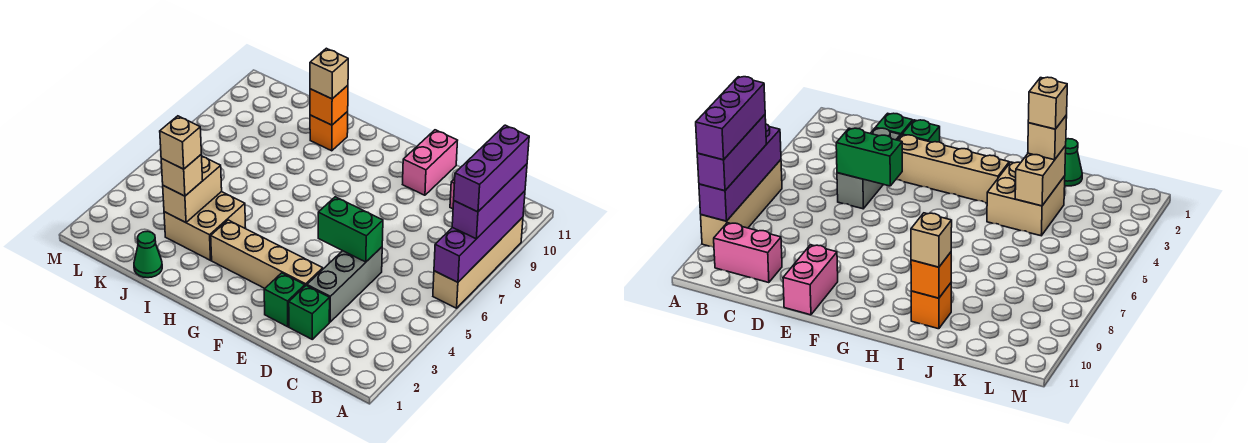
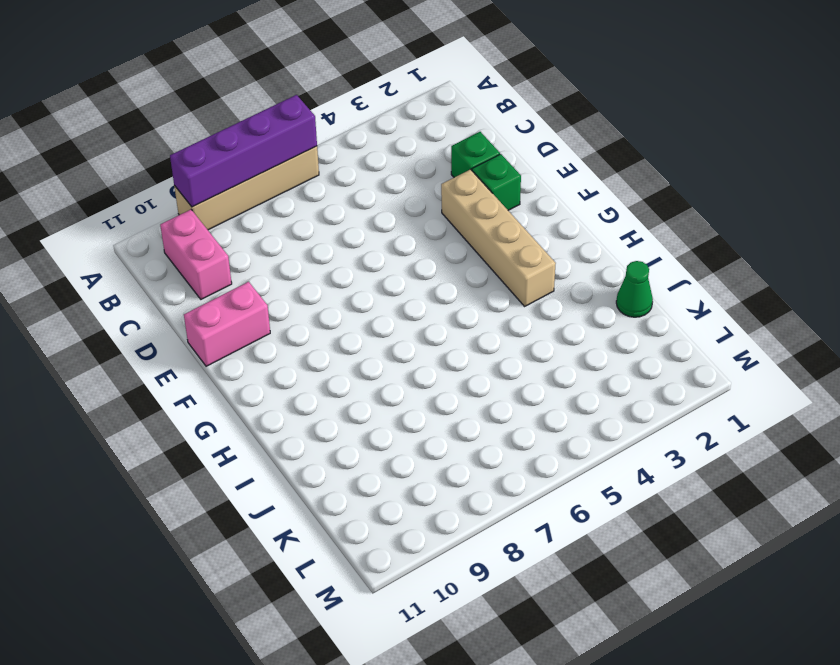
none -> grey 1x3 brick [307,247,382,322]
none -> tan 2x2 brick [164,192,246,260]
none -> orange 1x1 brick [310,112,348,151]

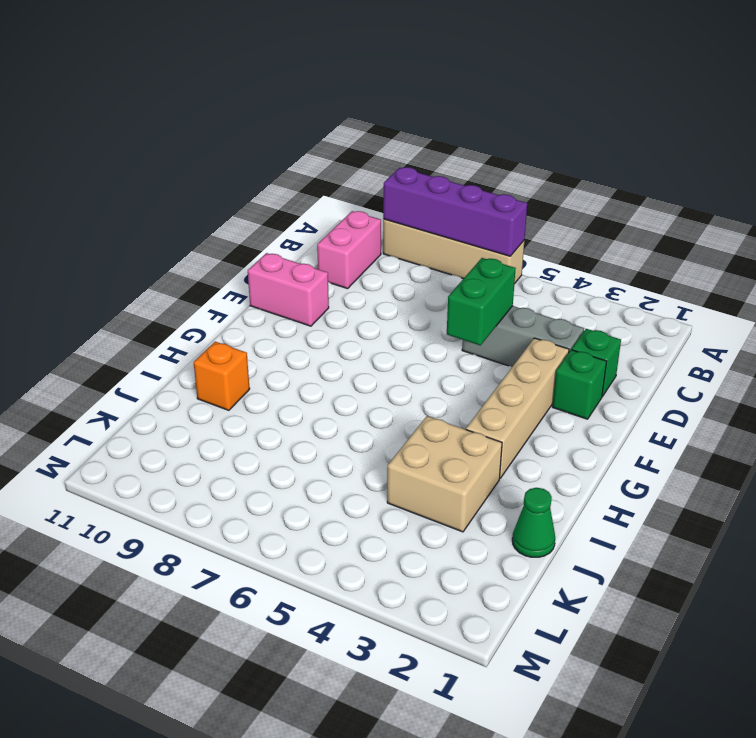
none -> orange 1x1 brick [310,85,348,125]
none -> tan 1x2 brick [163,156,222,223]
none -> purple 1x3 brick [452,164,527,239]

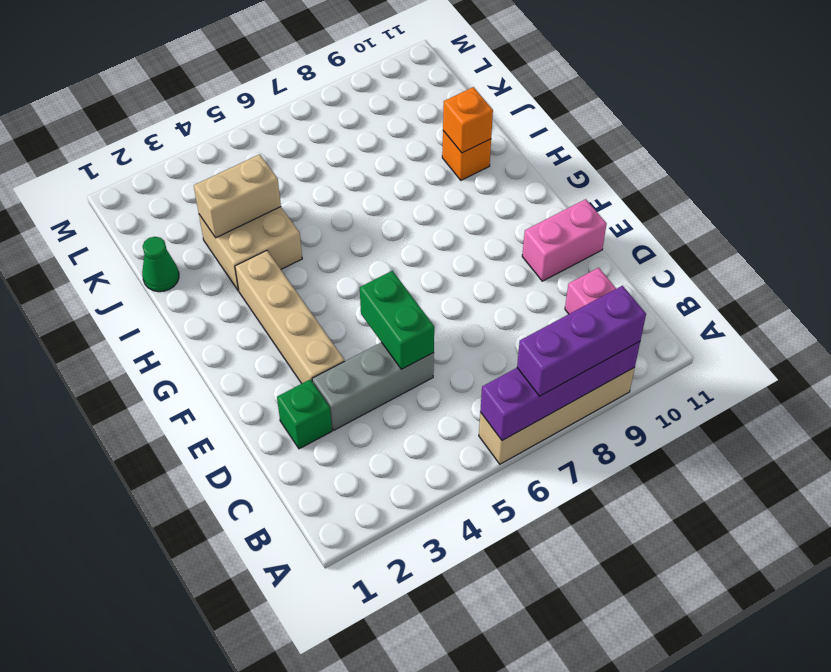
none -> green 1x1 brick [264,273,305,327]
none -> tan 1x1 brick [310,48,348,99]
none -> tan 1x1 brick [161,155,203,196]

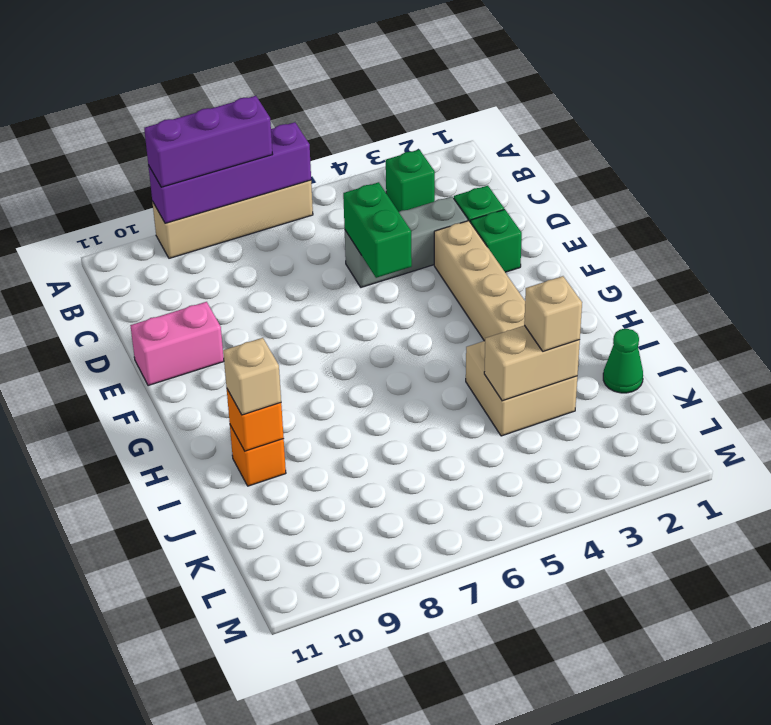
green 1x1 brick [386,150,435,212] -> none
none -> pink 1x2 brick [714,223,782,283]
none -> purple 1x3 brick [454,125,529,212]
none -> tan 1x1 brick [160,116,201,169]

